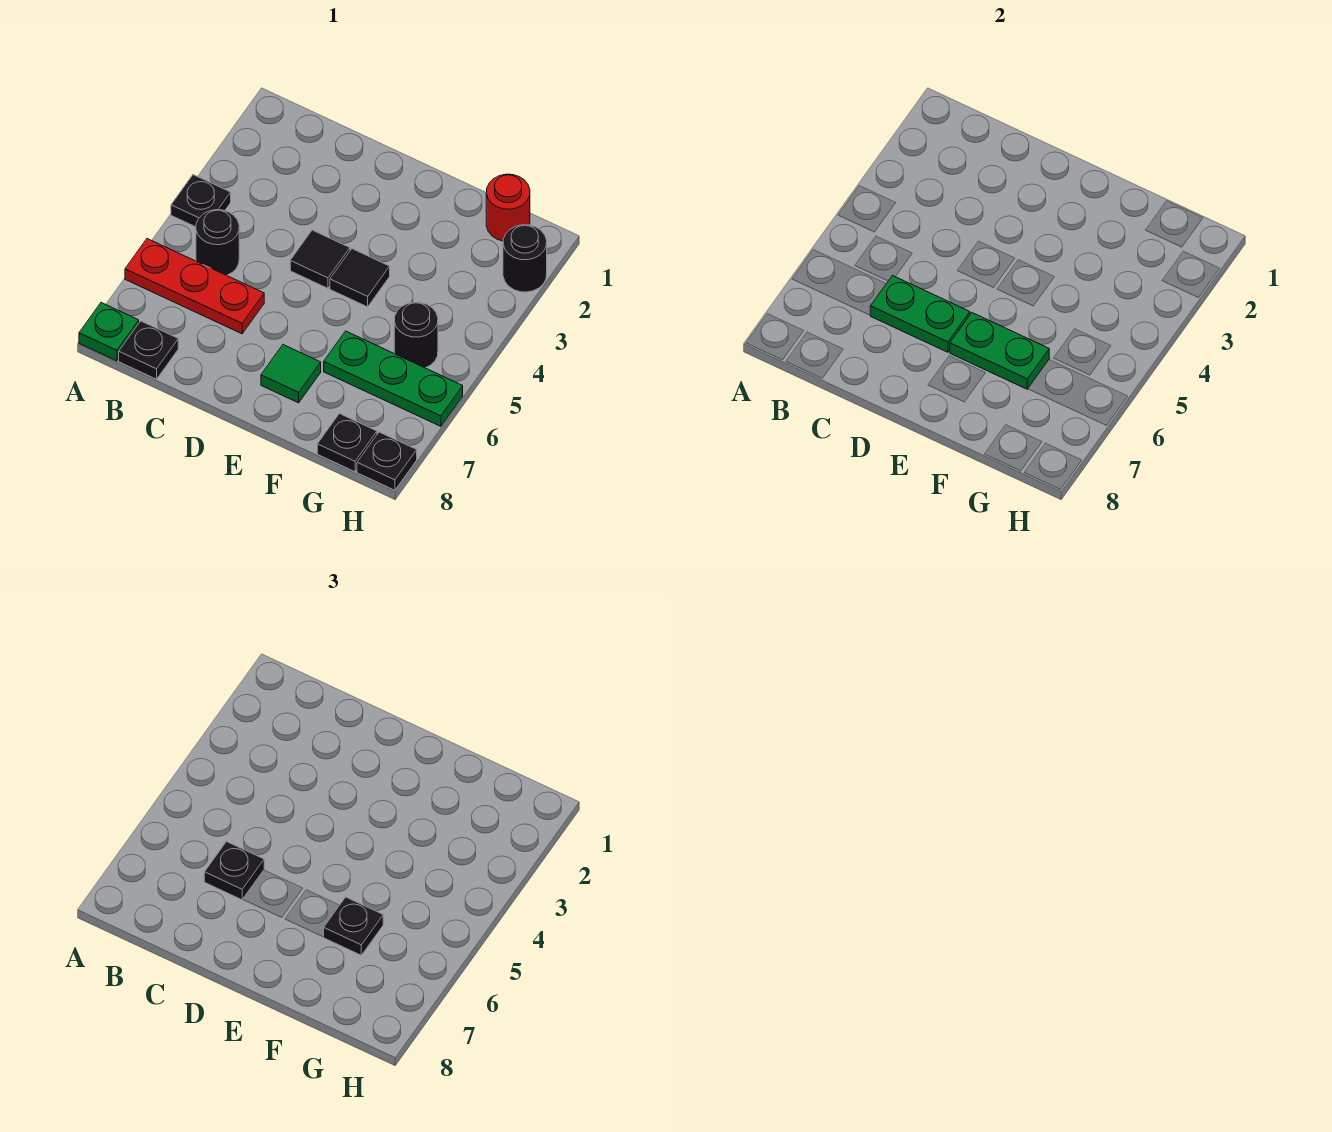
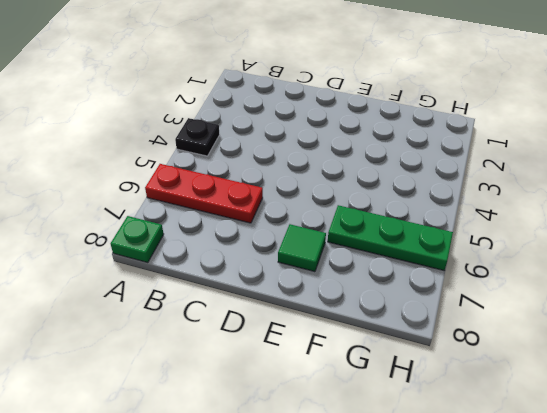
none -> black 1x1 round brick [196,210,239,275]
none -> black 1x1 plate [119,321,178,379]
none -> black 1x1 tile [290,230,350,288]

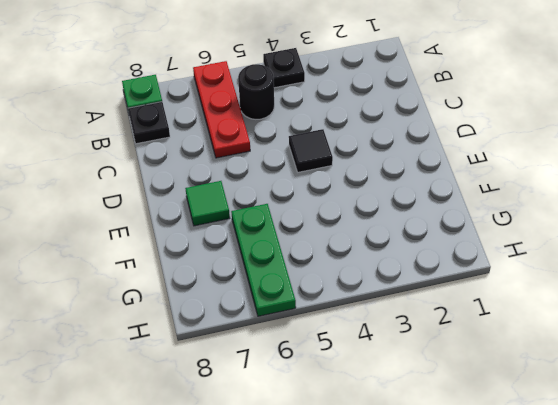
none -> black 1x1 tile [330,249,390,307]
none -> red 1x1 round brick [486,174,530,241]
none -> black 1x1 round brick [394,302,438,368]

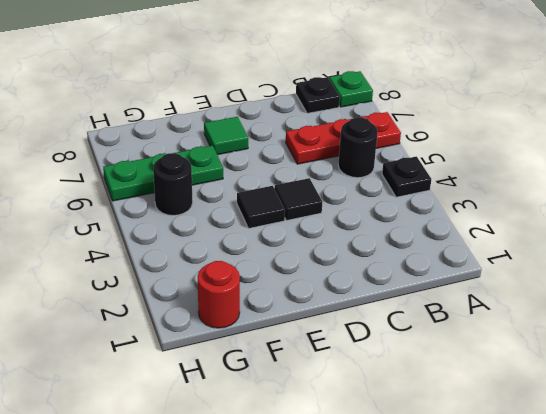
none -> black 1x1 plate [317,414,377,472]
none -> black 1x1 round brick [503,225,547,292]
none -> black 1x1 plate [357,432,417,490]

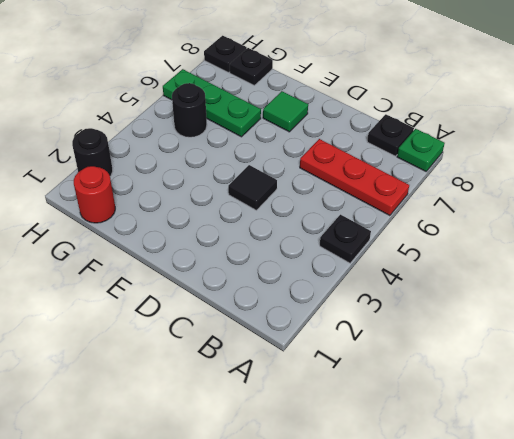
none -> black 1x1 round brick [196,210,239,275]
none -> black 1x1 tile [330,249,390,307]
none -> green 1x2 plate [870,276,970,352]

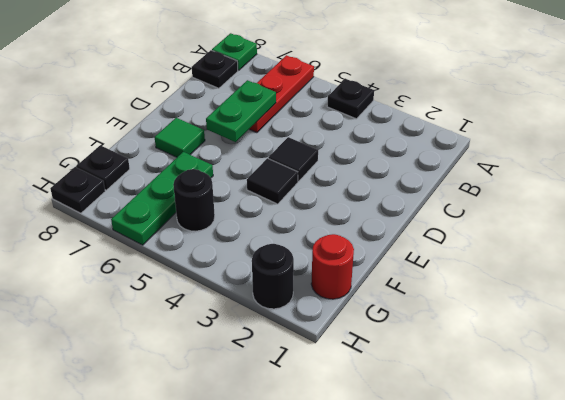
none -> black 1x1 round brick [196,210,239,275]
none -> green 1x2 plate [950,313,1049,389]
none -> black 1x1 plate [204,842,264,900]

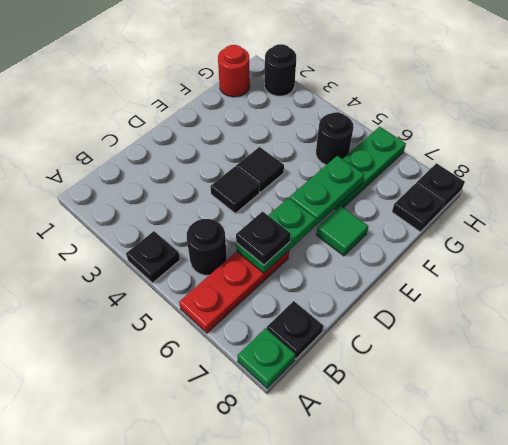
none -> black 1x1 plate [324,897,383,955]

